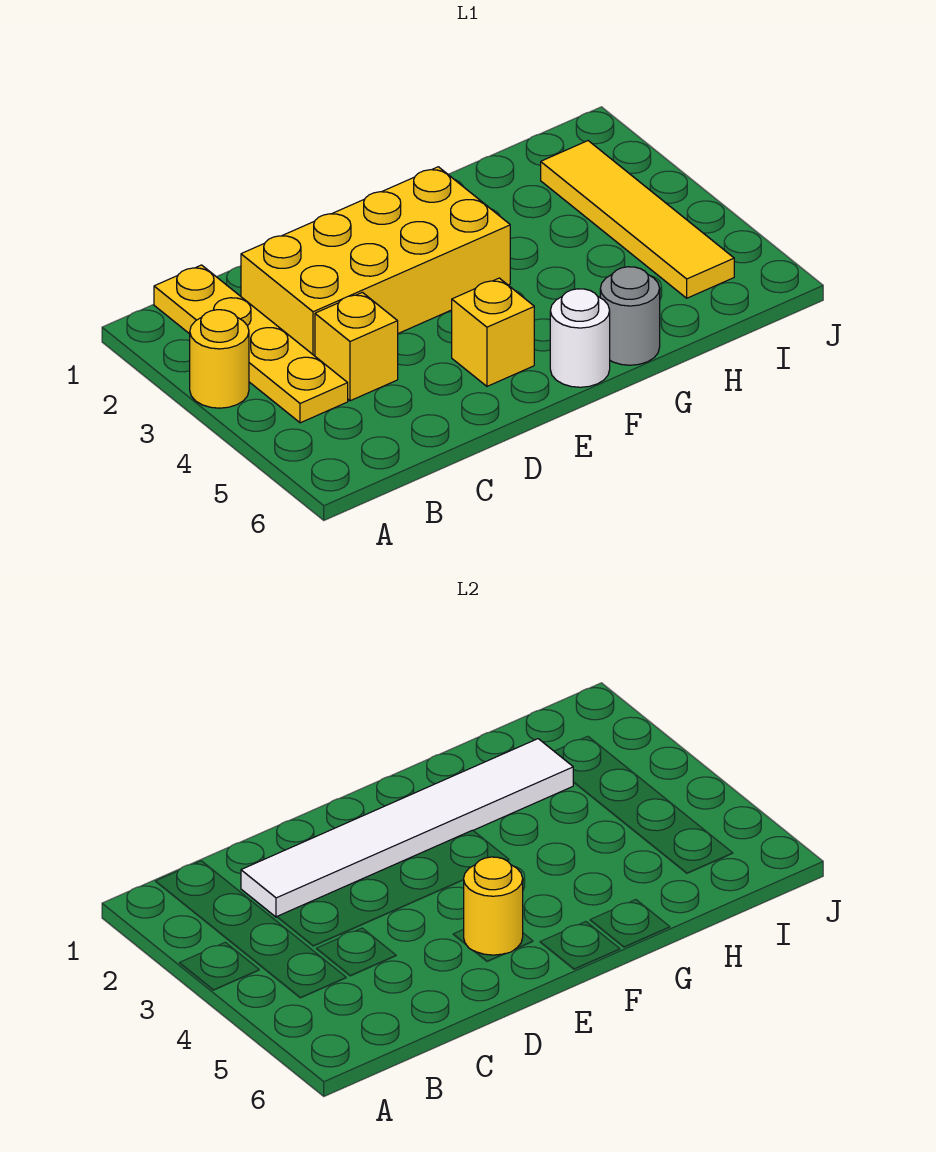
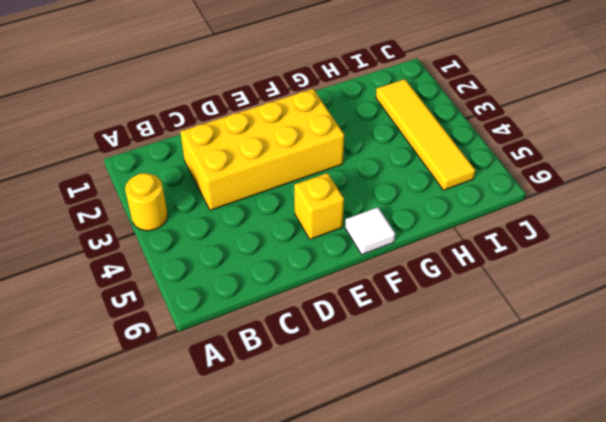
white 1x1 tile [345,207,395,254] -> white 1x1 round brick [550,289,610,387]
none -> yellow 1x4 plate [154,265,348,423]
none -> yellow 1x1 brick [315,292,398,401]

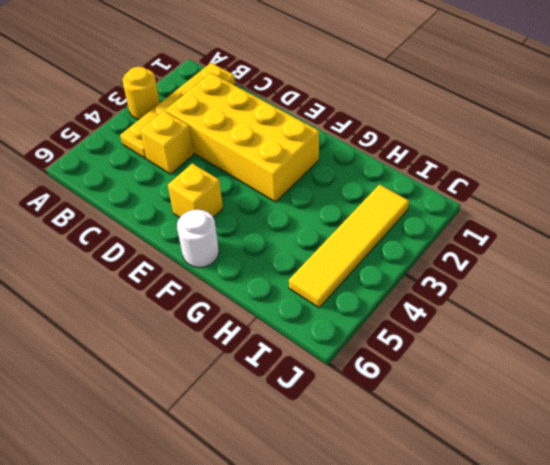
none -> grey 1x1 round brick [600,267,660,365]
none -> white 1x6 tile [241,739,573,917]

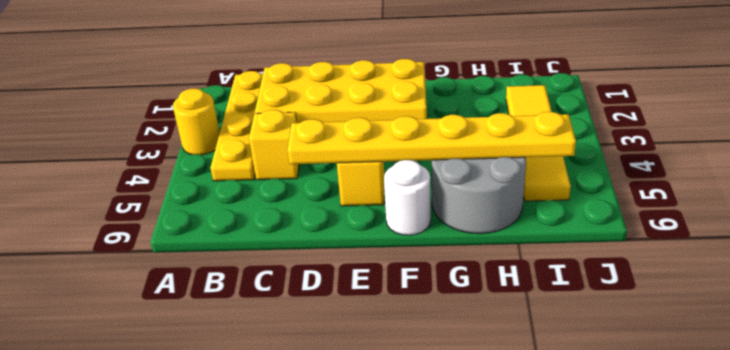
yellow 1x6 plate [288,112,576,164] -> yellow 1x1 round brick [464,857,523,955]
grey 2x2 round brick [432,157,526,234] -> grey 1x1 round brick [600,267,660,365]
none -> white 1x6 tile [241,739,573,917]

